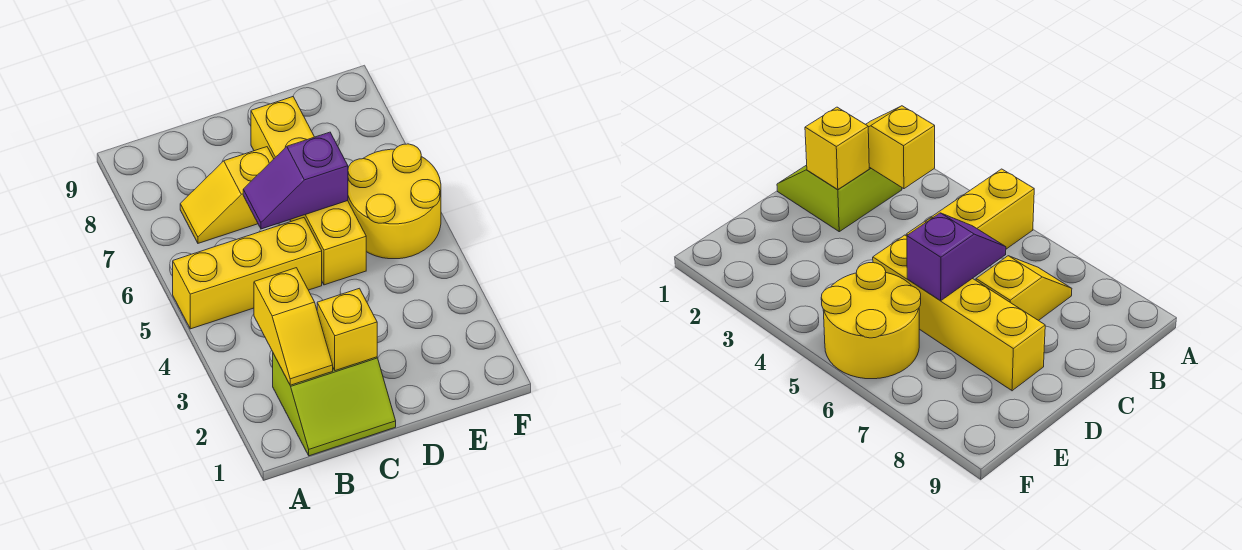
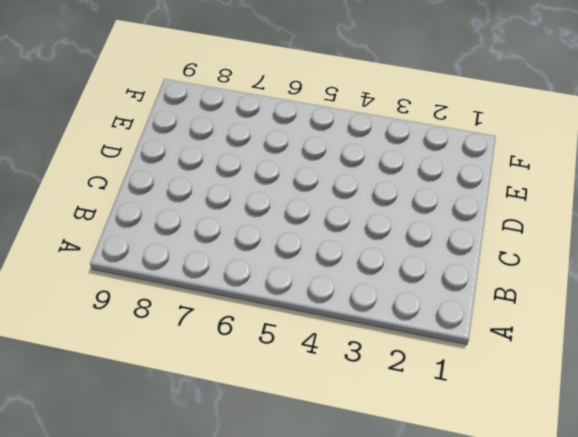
none -> yellow 1x3 brick [173,218,322,329]
none -> lime 2x2 slope [273,354,396,456]

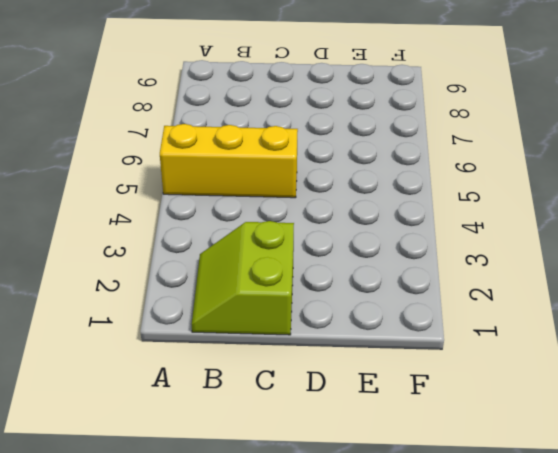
lime 2x2 slope [192,221,294,335] -> lime 2x2 slope turned to [273,354,396,456]
none -> yellow 1x2 slope [180,147,274,243]
none -> yellow 1x4 brick [251,97,366,285]

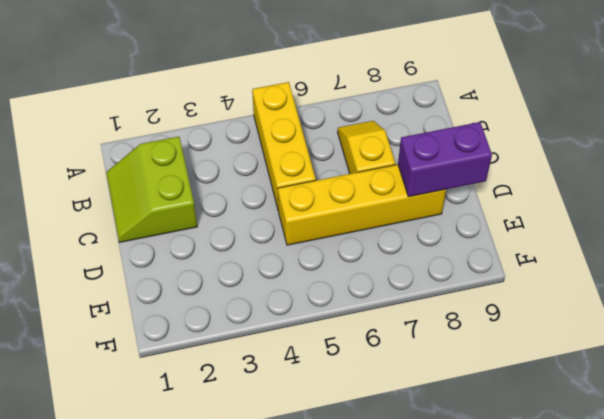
purple 1x2 brick [398,122,492,197] -> none
none -> yellow 2x2 round brick [348,144,441,259]
none -> yellow 1x2 slope [254,268,333,385]

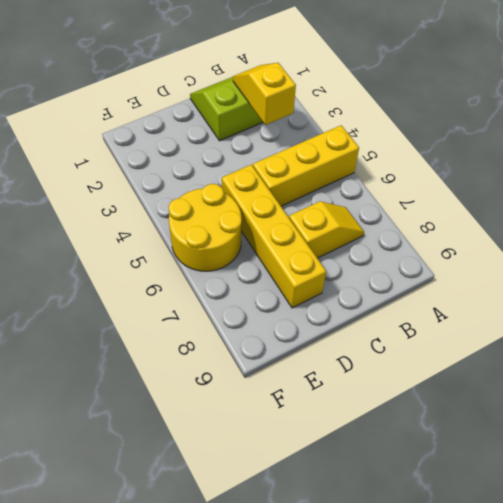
none -> yellow 1x1 brick [317,288,377,371]
none -> purple 1x2 slope [243,132,348,229]

